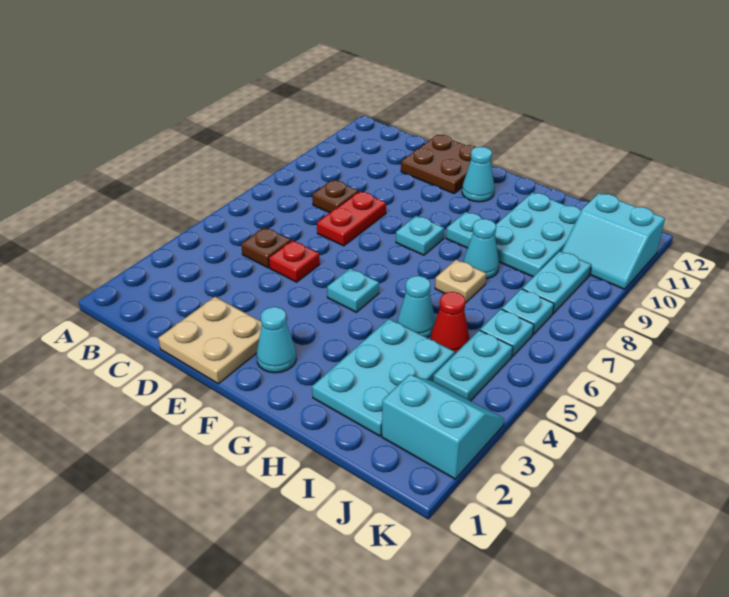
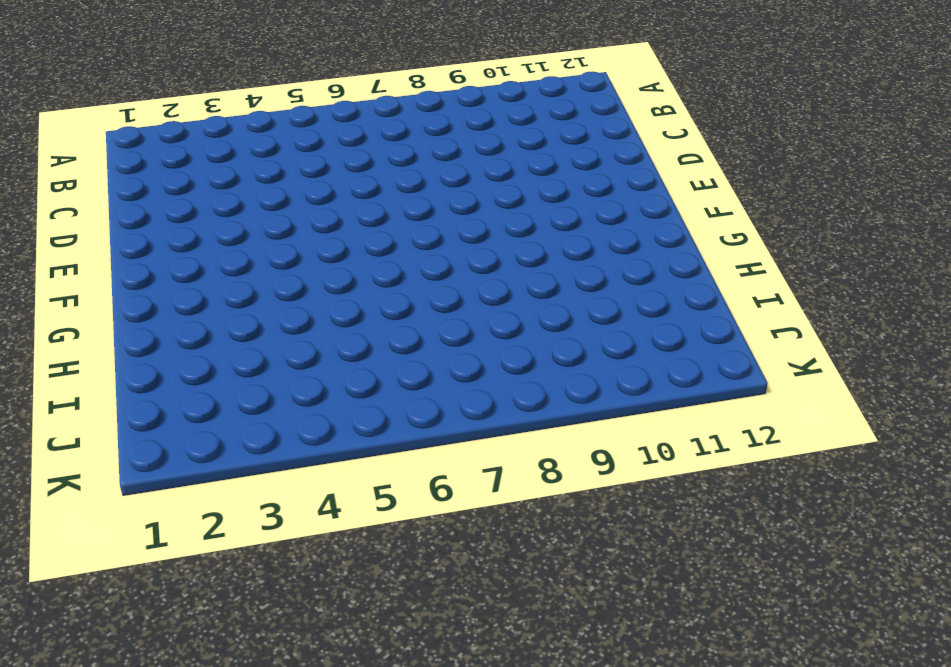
none -> brown 1x1 plate [241,227,291,268]
none -> brown 1x1 plate [312,180,359,213]
none -> tan 2x2 plate [158,297,262,384]

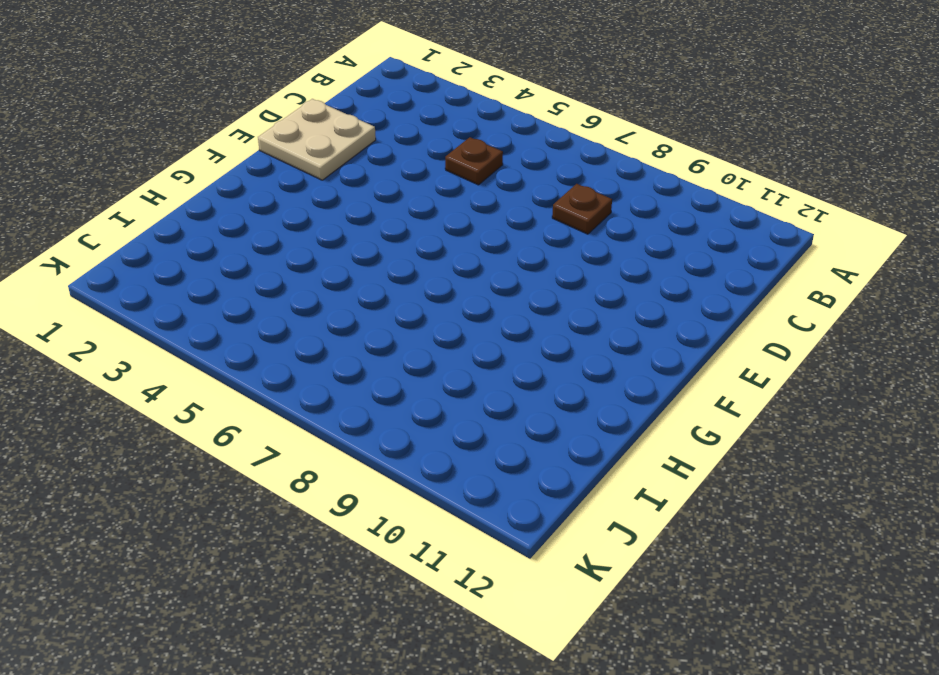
none -> red 1x1 plate [269,240,320,282]
none -> red 1x2 plate [317,191,386,246]
none -> brown 2x2 plate [401,135,476,193]

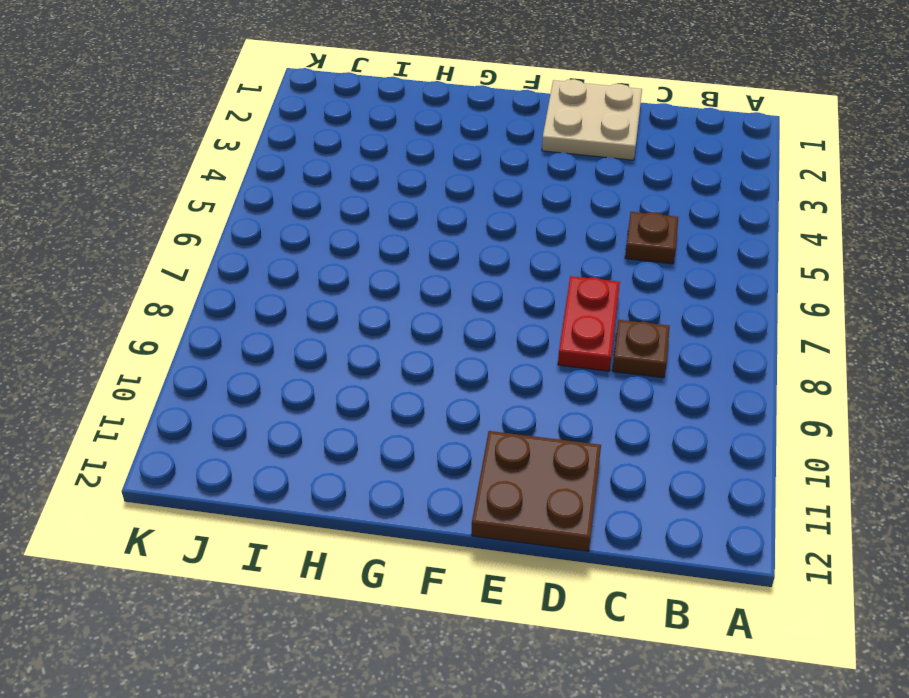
none -> red 1x1 plate [269,240,320,282]
none -> cyan 1x1 cone [257,307,296,373]
none -> cyan 1x1 plate [327,268,379,312]

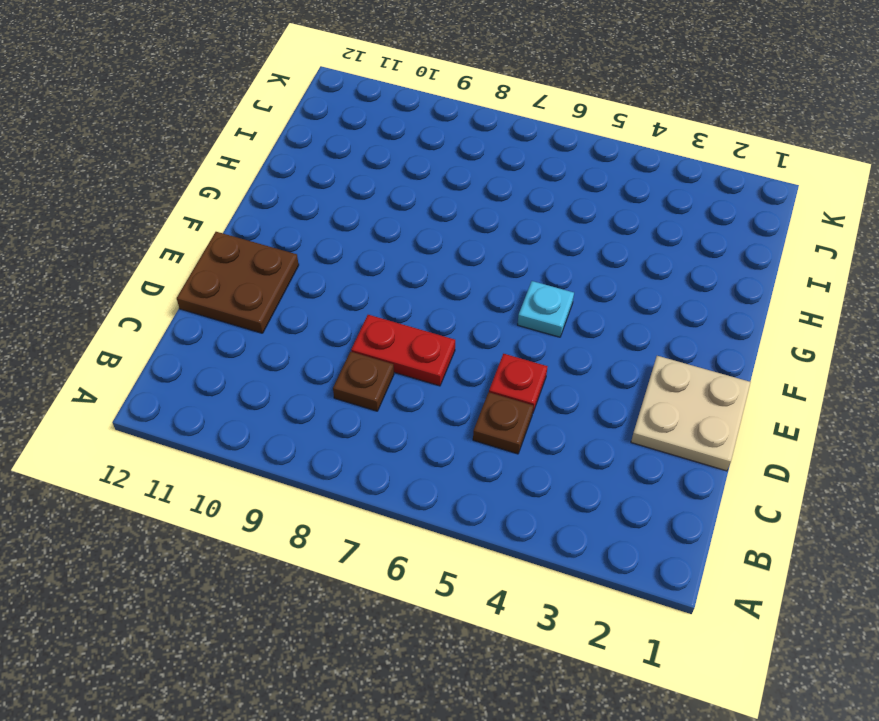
none -> cyan 1x1 cone [257,307,296,373]
none -> cyan 1x1 plate [396,216,444,255]
none -> cyan 1x1 cone [462,147,495,202]

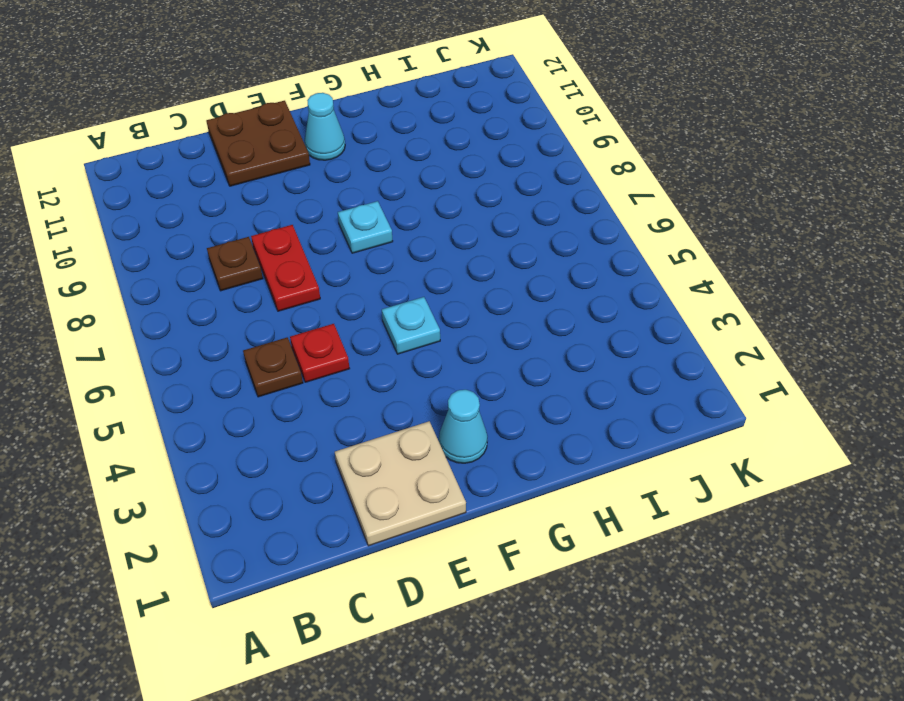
none -> cyan 1x1 plate [446,212,482,248]
none -> cyan 2x3 plate [312,319,455,436]
none -> cyan 1x1 cone [397,276,436,338]

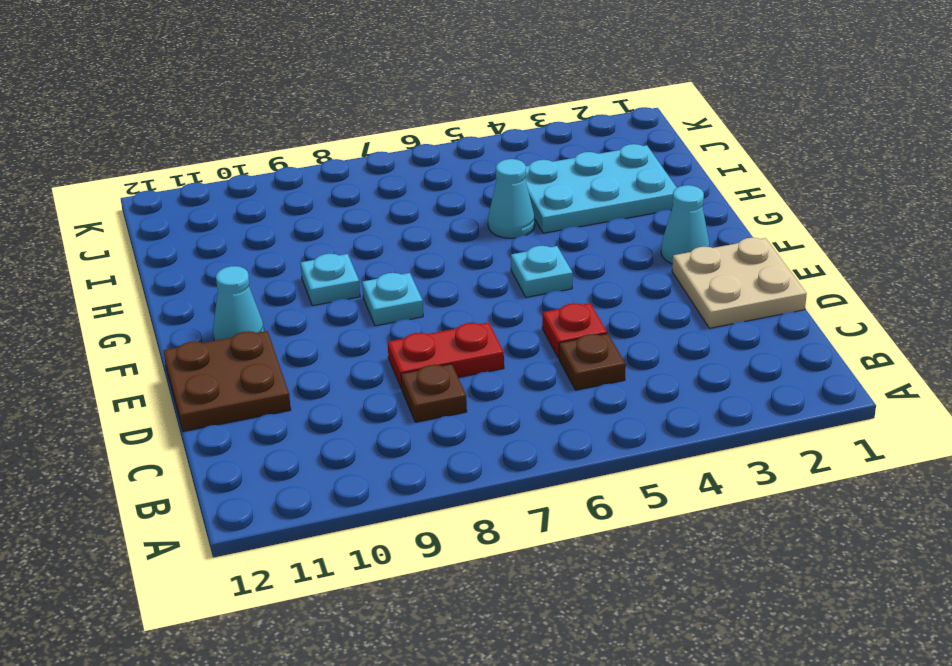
none -> tan 1x1 plate [435,260,486,303]
none -> cyan 1x1 cone [464,219,499,279]
none -> cyan 2x3 plate [495,192,581,277]

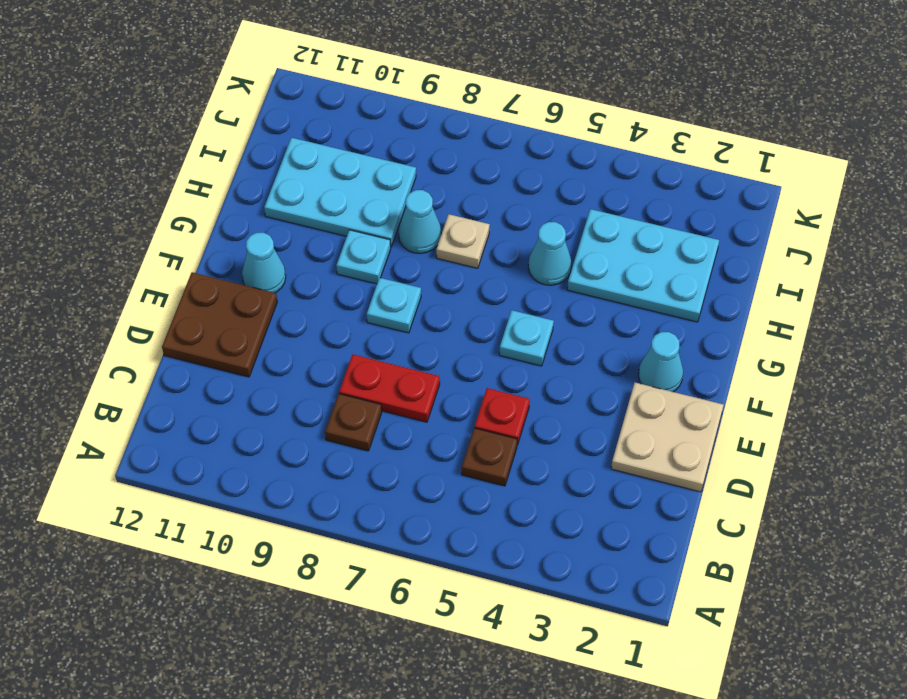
none -> red 1x1 cone [430,292,469,353]
none -> cyan 2x2 slope [382,375,504,479]
none -> cyan 1x2 plate [433,330,513,401]

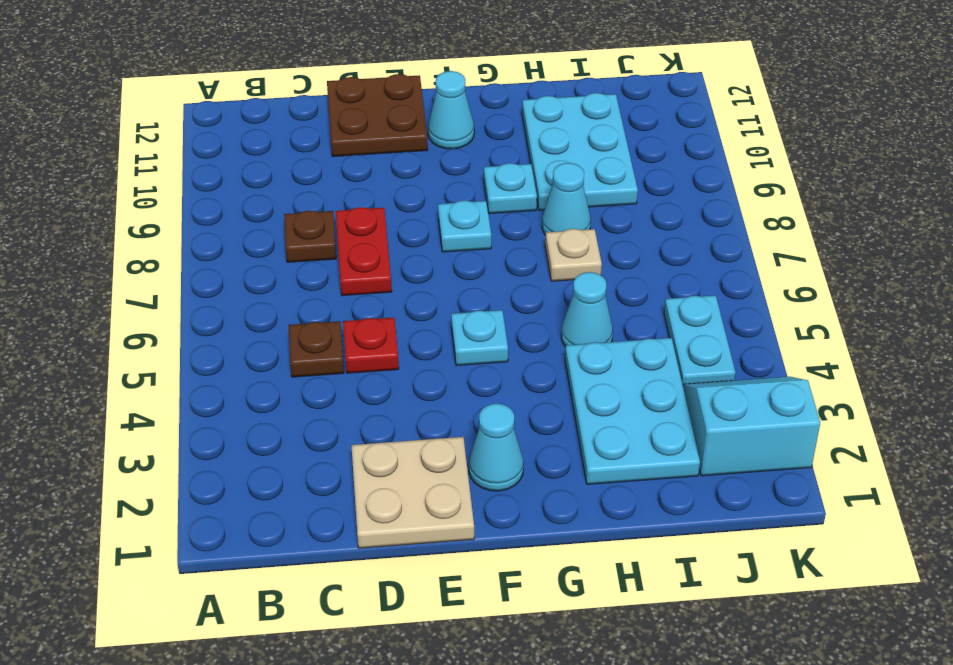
none -> red 1x1 cone [430,292,469,353]
none -> cyan 1x1 plate [480,309,534,357]
none -> cyan 1x1 plate [502,289,554,335]

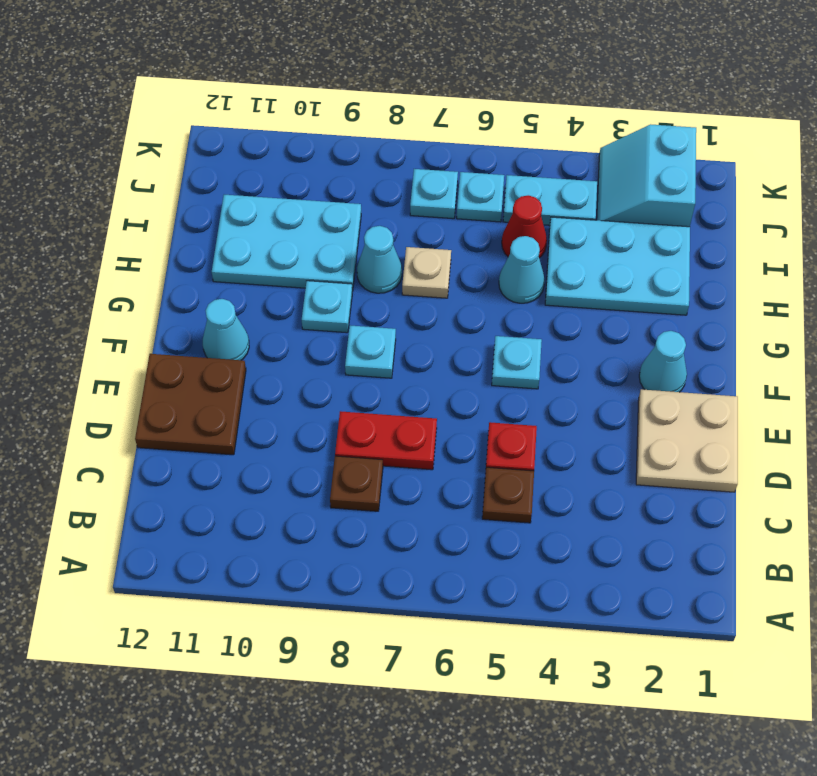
none -> cyan 1x2 plate [522,251,591,314]
none -> cyan 2x2 slope [561,193,665,289]

